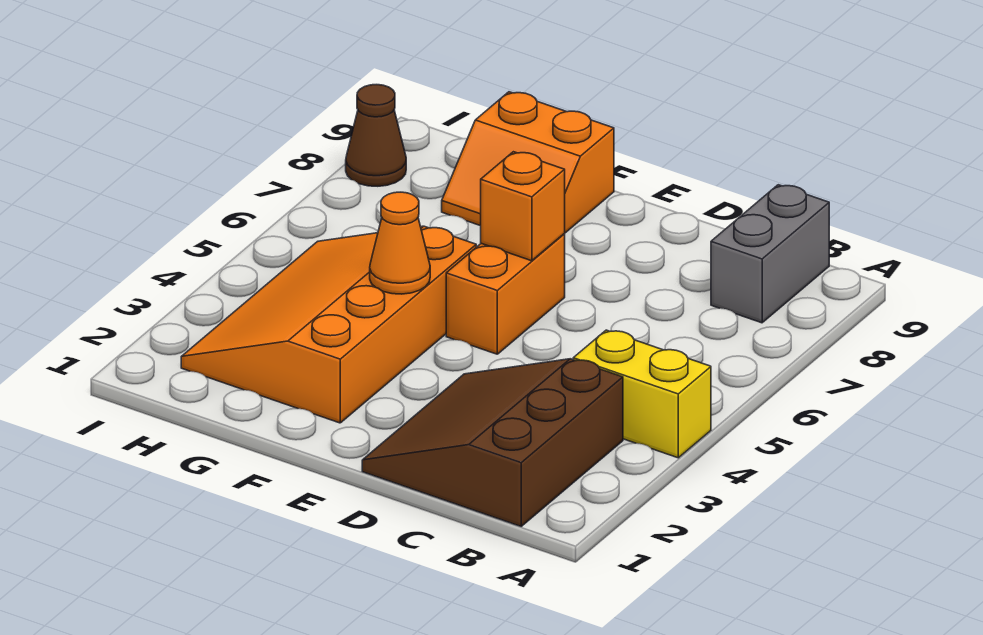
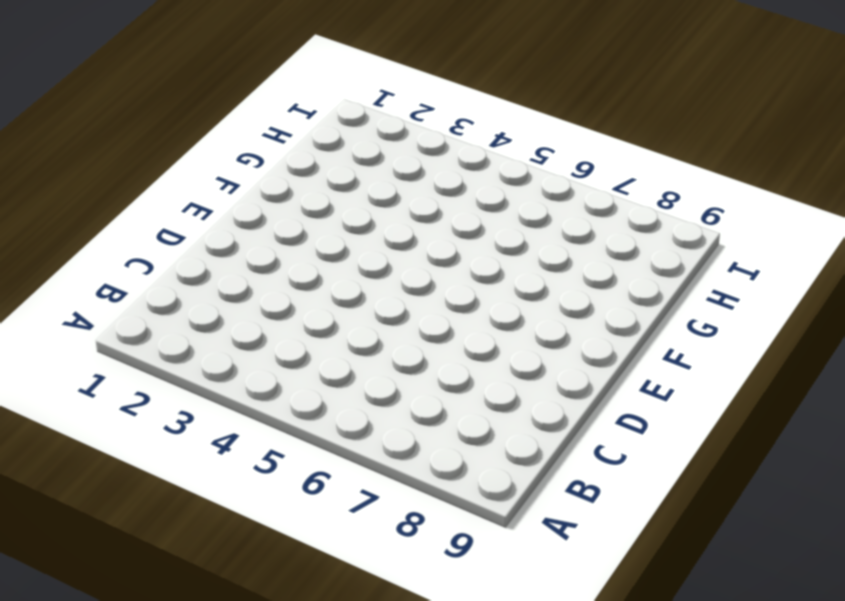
none -> yellow 1x2 brick [573,330,711,458]
none -> brown 3x3 slope [362,359,623,526]

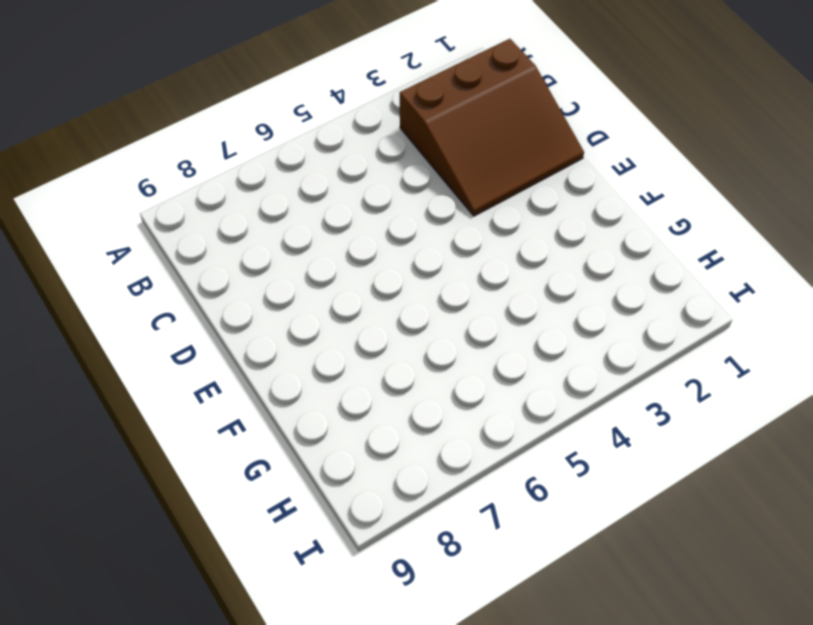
none -> yellow 1x2 brick [573,330,711,458]
none -> grey 1x2 brick [711,185,829,323]

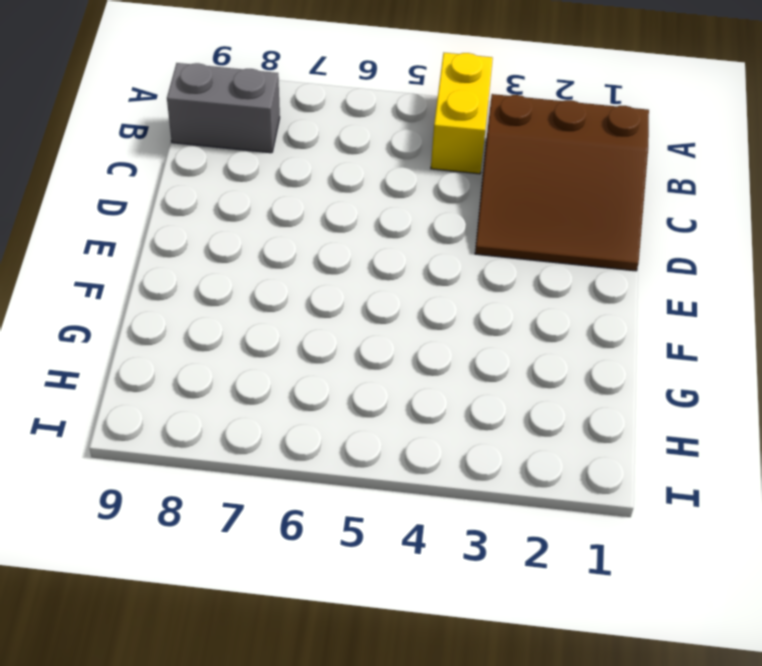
none -> orange 1x2 brick [446,234,565,354]
none -> orange 3x4 slope [181,226,476,423]

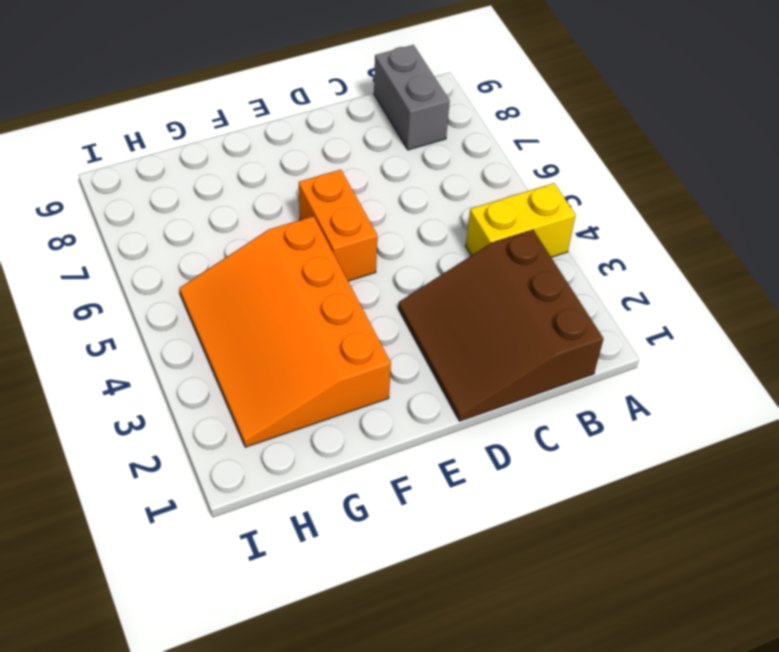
none -> orange 2x2 slope [442,92,614,233]
none -> brown 1x1 cone [346,85,406,186]

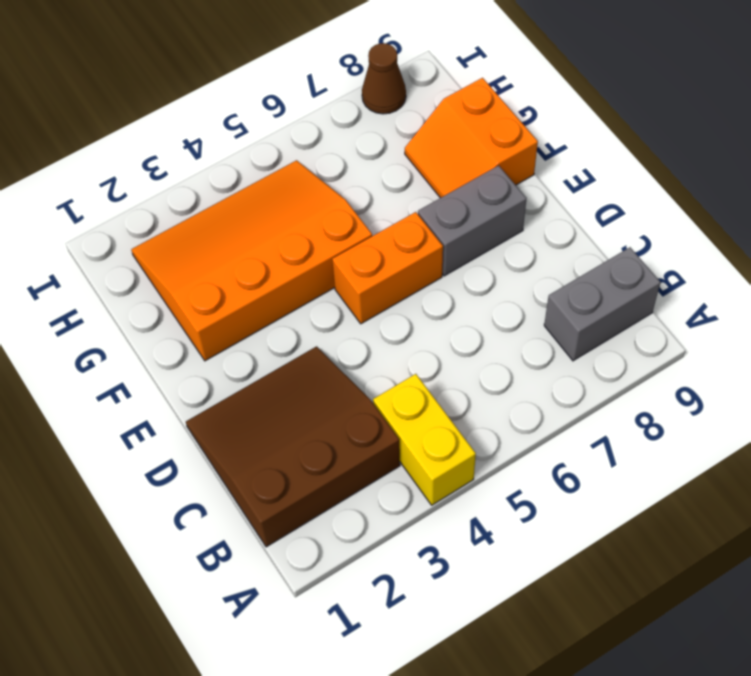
grey 1x2 brick [418,166,527,276] -> none
none -> orange 1x1 brick [481,152,565,261]
none -> orange 1x1 cone [370,192,430,294]

